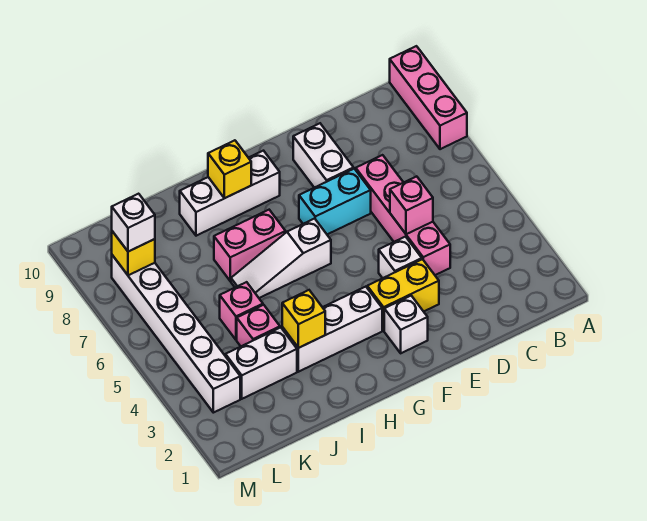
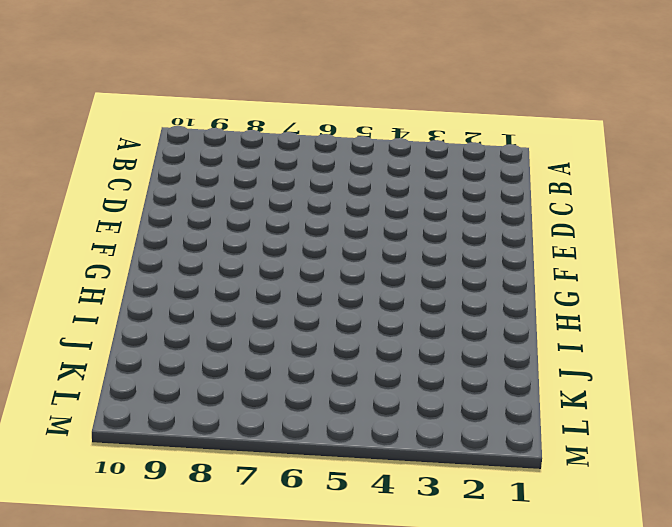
none -> pink 1x3 brick [390,46,467,149]
none -> pink 1x4 brick [356,155,450,275]
none -> yellow 1x2 brick [367,259,439,331]

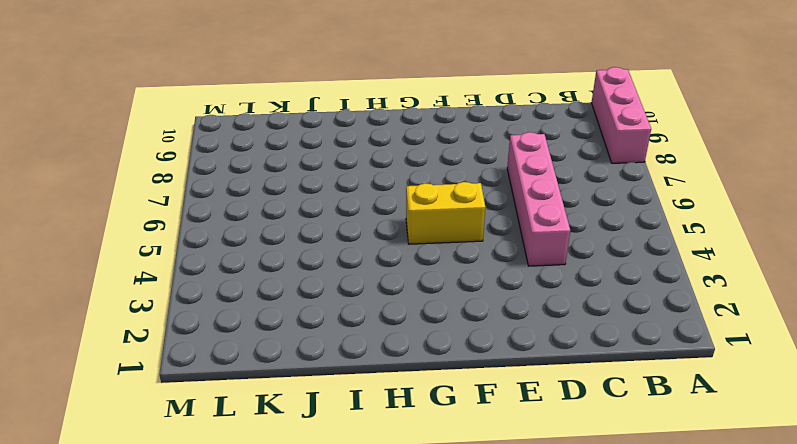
yellow 1x2 brick [406,182,485,244] -> yellow 1x2 brick moved to [367,259,439,331]
none -> white 1x1 brick [379,237,422,278]
none -> cyan 1x2 brick [299,169,371,234]
none -> white 1x2 brick [293,123,354,188]

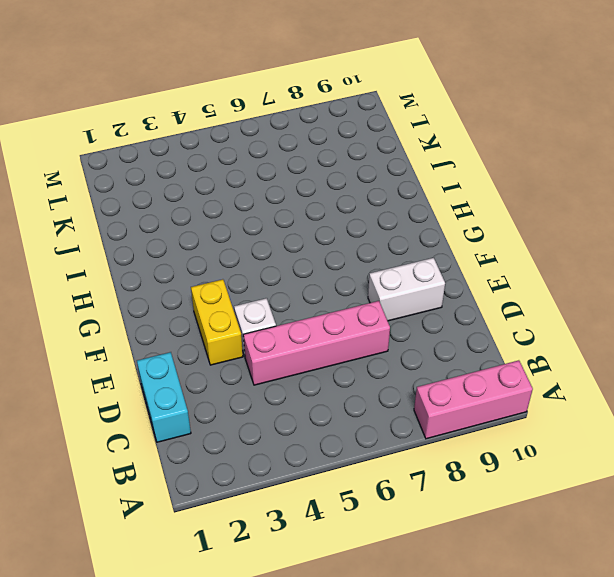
cyan 1x2 brick [137,352,191,442] -> cyan 1x2 brick moved to [299,169,371,234]
none -> white 1x1 brick [384,296,428,353]
none -> white 1x3 brick [282,287,382,372]
none -> white 1x3 slope [231,219,331,298]

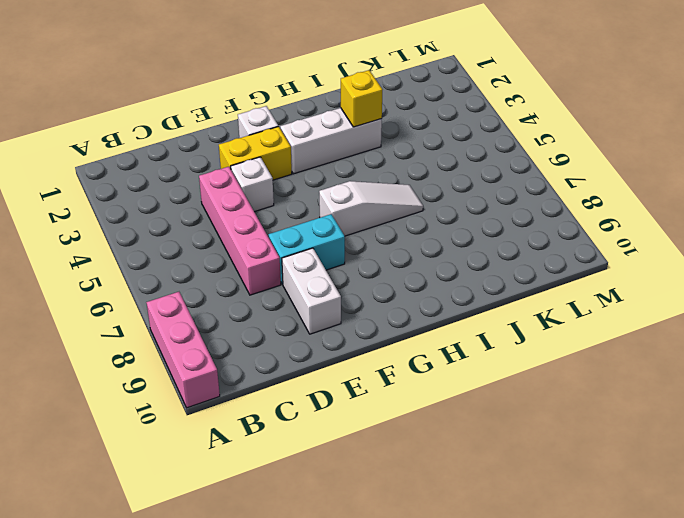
none -> white 1x3 brick [180,151,280,236]
none -> pink 1x2 brick [214,210,286,281]
none -> white 1x2 brick [226,327,297,399]

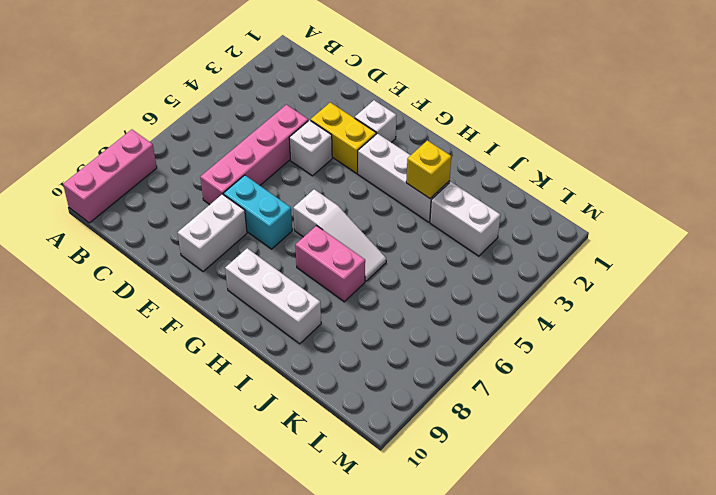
none -> pink 1x1 brick [237,305,280,346]
none -> pink 1x1 brick [220,282,263,340]
none -> white 1x6 brick [112,255,240,413]

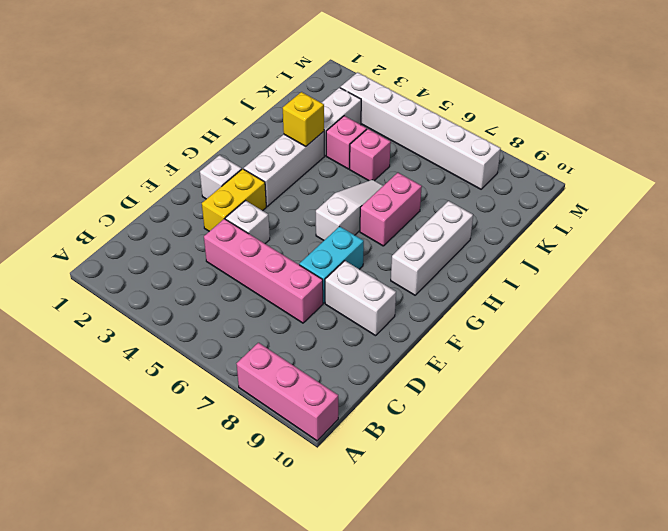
none -> pink 1x1 brick [390,176,433,234]
none -> yellow 1x1 brick [208,140,251,198]
none -> yellow 1x1 brick [112,231,155,275]

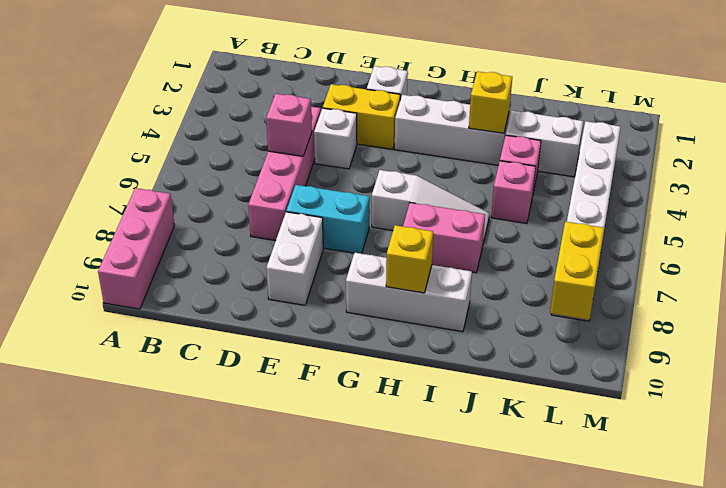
yellow 1x2 brick [550,222,604,320] -> yellow 1x1 brick [112,231,155,275]
none -> white 1x1 brick [112,194,155,252]

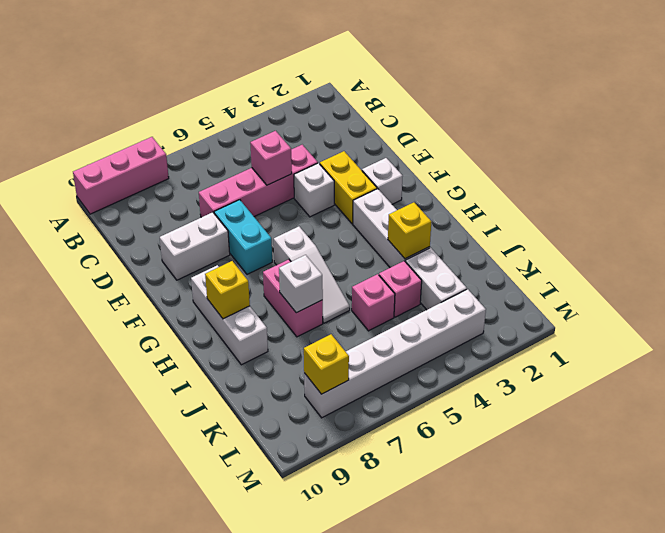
white 1x1 brick [279,255,323,313] -> white 1x1 brick moved to [112,194,155,252]

